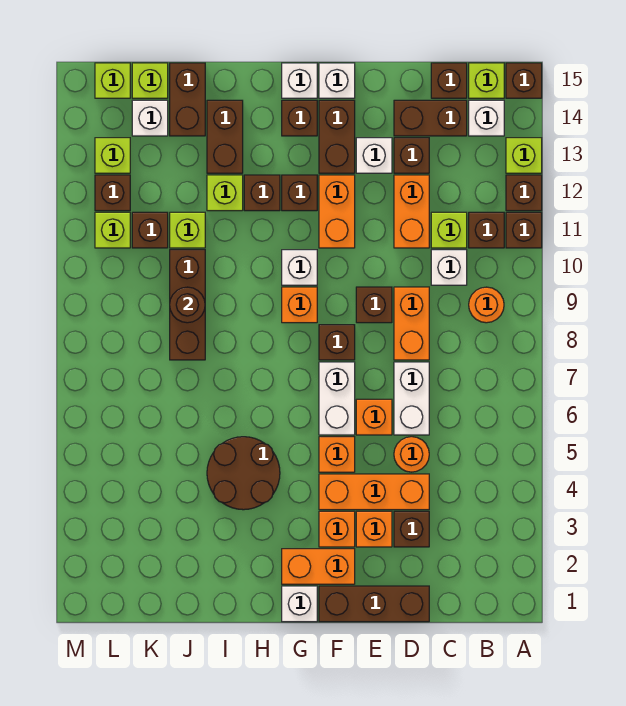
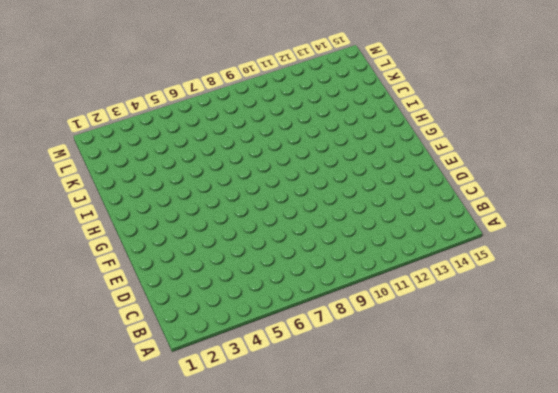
none -> brown 1x1 brick [506,212,542,248]
none -> brown 1x1 brick [506,175,542,211]
none -> lime 1x1 brick [506,138,542,173]
none -> brown 1x1 brick [506,63,542,98]

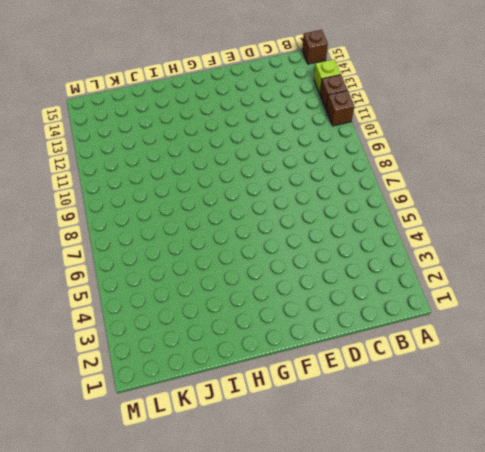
none -> orange 1x1 round brick [469,287,504,323]
none -> brown 1x1 brick [469,212,504,248]
none -> white 1x1 brick [469,100,504,136]
none -> lime 1x1 brick [469,63,504,98]

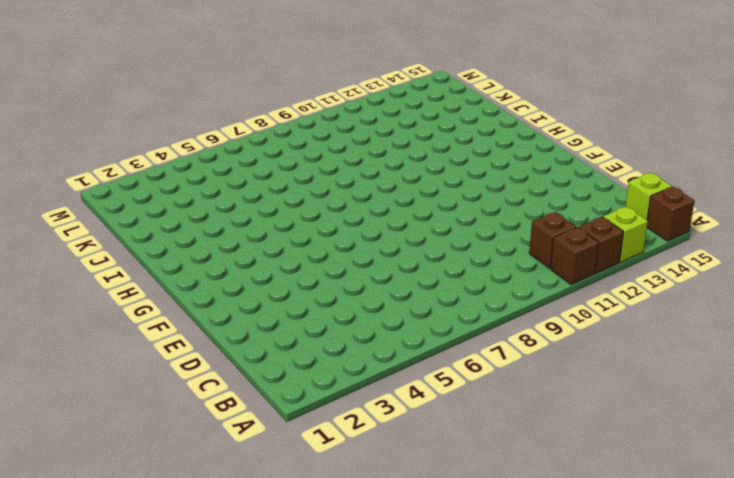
none -> orange 1x1 round brick [469,287,504,323]
none -> white 1x1 brick [469,100,504,136]
none -> white 1x1 brick [431,250,467,285]
none -> lime 1x1 brick [431,212,467,248]

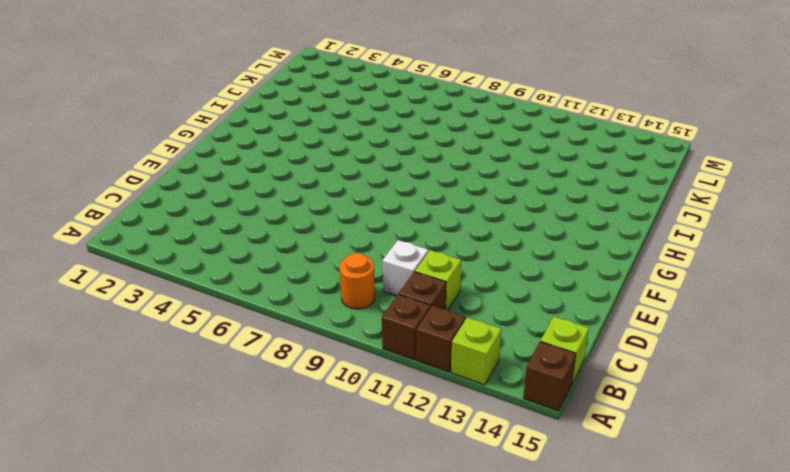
none -> white 1x1 brick [469,100,504,136]
none -> brown 1x2 brick [394,100,467,136]
none -> brown 1x1 brick [431,63,467,98]
none -> brown 1x3 brick [319,586,429,622]

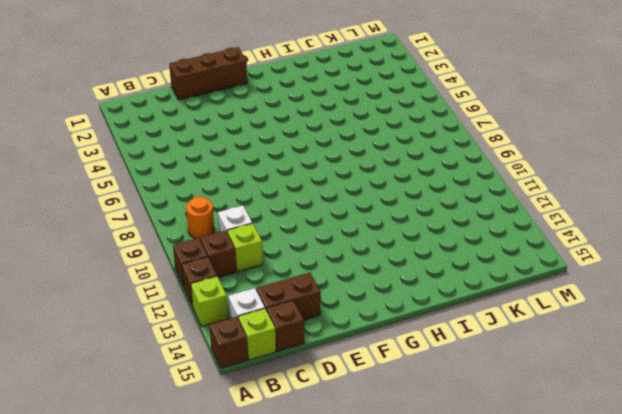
none -> brown 1x1 brick [394,511,429,547]
none -> orange 1x3 brick [319,474,429,510]
none -> orange 1x1 round brick [394,437,429,472]
none -> white 1x2 brick [394,362,429,435]

